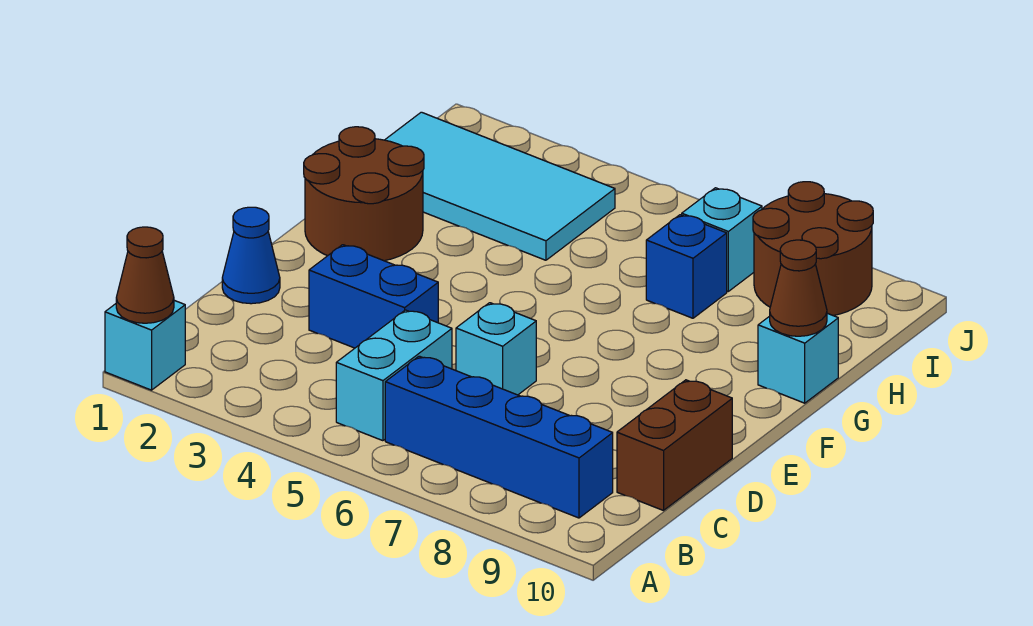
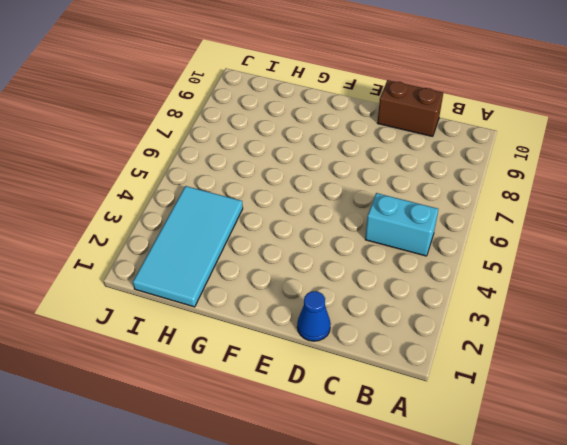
none -> cyan 1x1 brick [105,300,185,390]
none -> blue 1x4 brick [385,356,613,518]
none -> blue 1x2 brick [309,245,438,348]

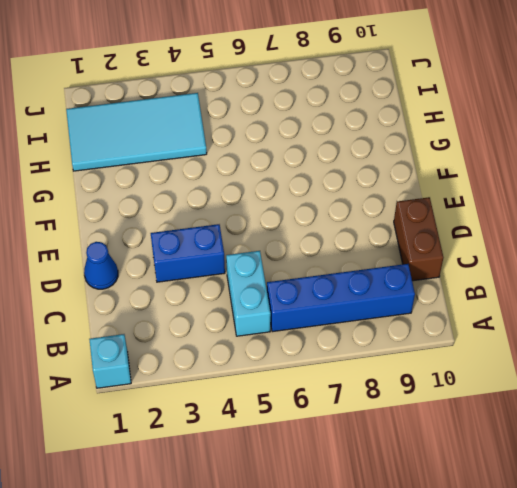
none -> cyan 1x1 brick [456,303,536,395]
none -> brown 2x2 round brick [304,127,424,261]
none -> cyan 1x1 brick [758,313,838,403]

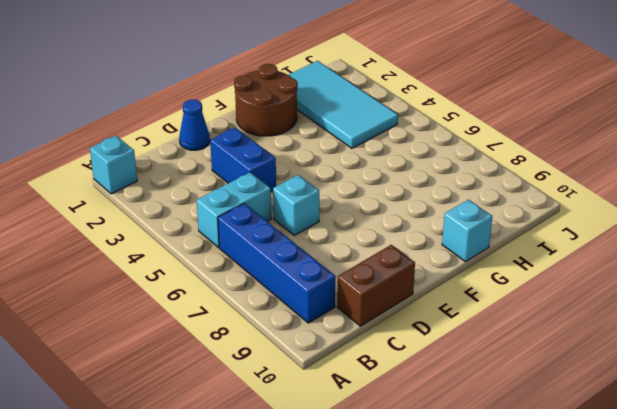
none -> blue 1x1 brick [646,215,727,318]
none -> cyan 1x1 brick [682,188,762,291]
none -> brown 2x2 round brick [753,182,873,316]

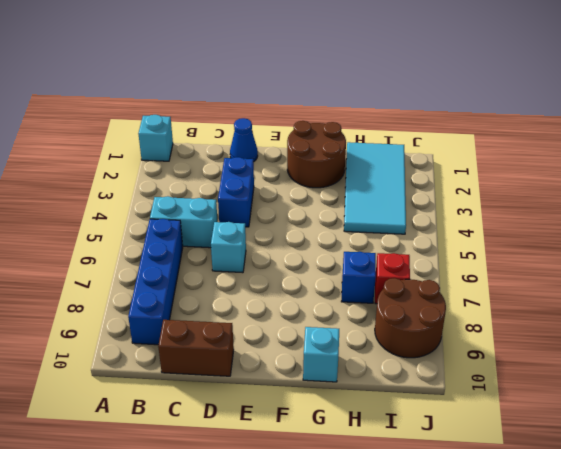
red 1x1 brick [375,253,410,304] -> cyan 1x1 brick [682,188,762,291]
none -> brown 1x1 cone [116,227,174,323]
none -> brown 1x1 cone [770,240,827,336]

